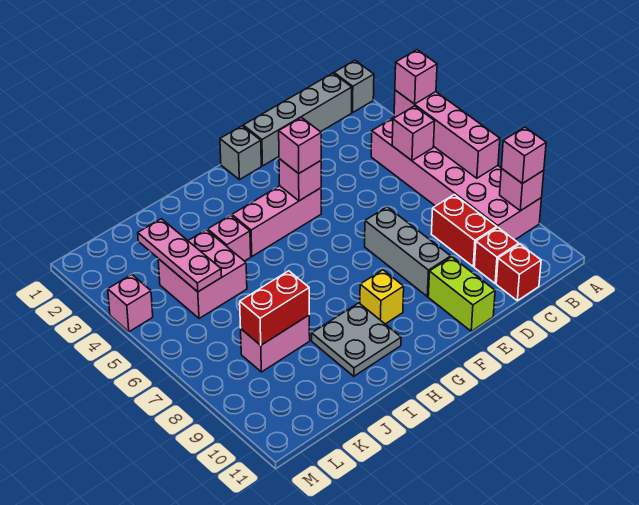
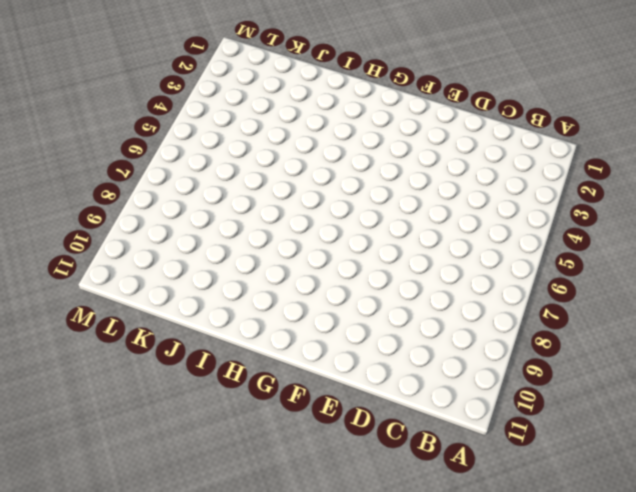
none -> grey 1x1 brick [334,61,374,113]
none -> pink 2x6 brick [371,117,541,240]
none -> grey 1x4 brick [243,73,352,166]

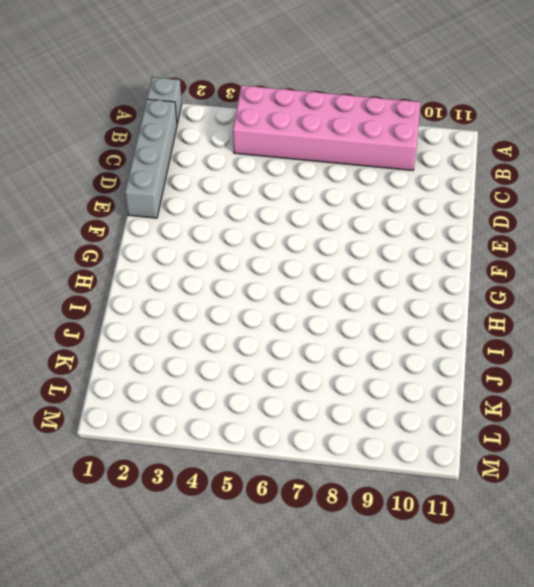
none -> red 1x2 brick [431,195,497,267]
none -> red 1x1 brick [474,227,519,283]
none -> red 1x1 brick [496,244,541,301]

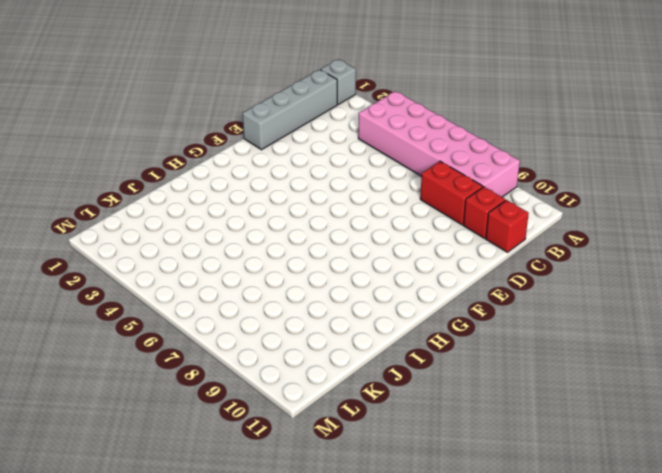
none -> grey 1x3 brick [365,207,451,296]
none -> lime 1x2 brick [428,257,495,331]
none -> grey 1x1 brick [220,126,261,180]

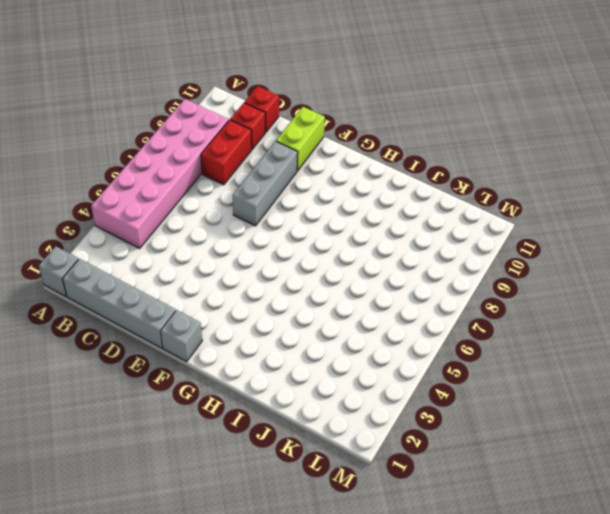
none -> pink 1x3 brick [232,186,321,256]
none -> yellow 1x1 brick [360,270,404,324]
none -> grey 2x2 plate [312,303,401,376]

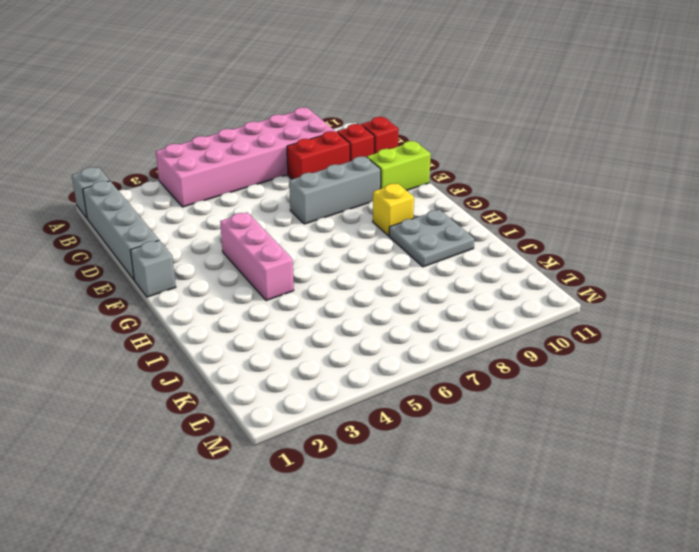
none -> pink 1x1 brick [208,215,251,261]
none -> pink 2x2 brick [158,230,247,319]
none -> pink 1x2 brick [241,315,310,372]

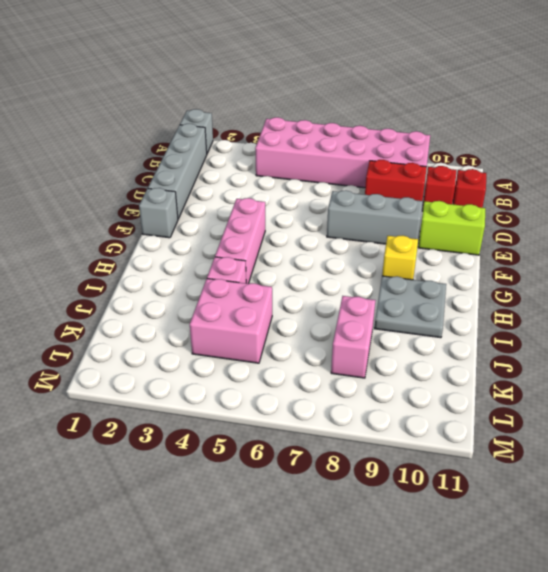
none -> pink 1x1 brick [108,275,153,332]
none -> pink 1x4 brick [394,90,500,178]
none -> pink 1x1 brick [500,169,544,211]

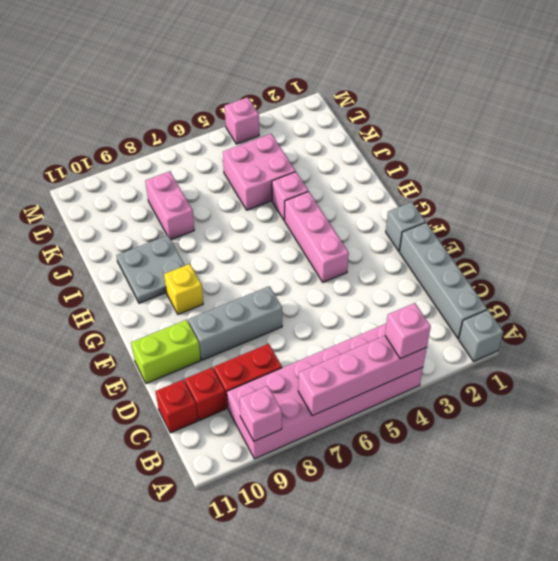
none -> pink 1x1 brick [392,106,435,160]
none -> pink 1x1 brick [279,159,321,201]
none -> red 1x2 brick [240,271,309,345]

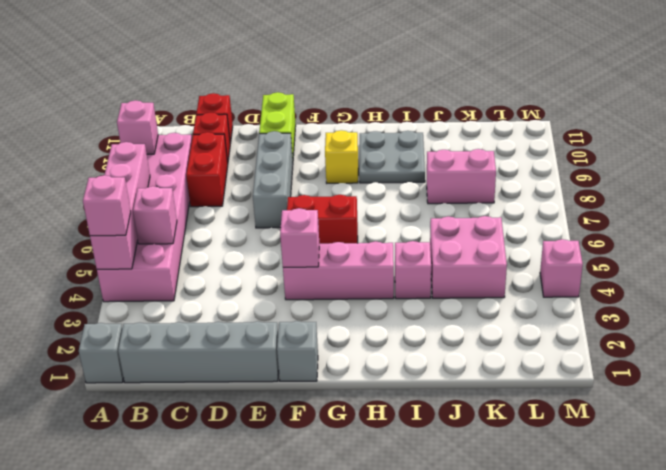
red 1x2 brick [287,195,358,244] -> red 1x2 brick moved to [240,271,309,345]
none -> pink 1x3 plate [138,219,222,292]
none -> pink 1x1 brick [501,127,546,184]
none -> pink 1x1 brick [279,117,321,174]

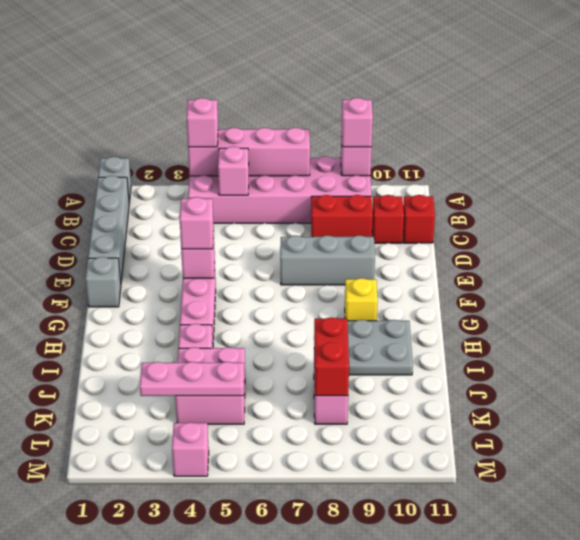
none -> lime 1x2 brick [428,257,495,331]

